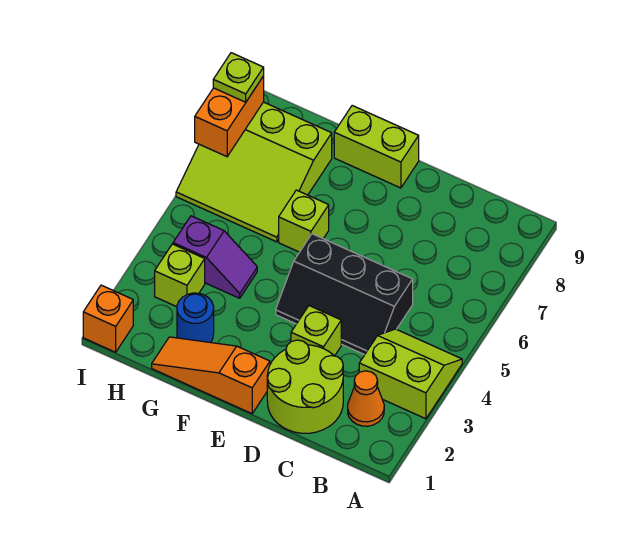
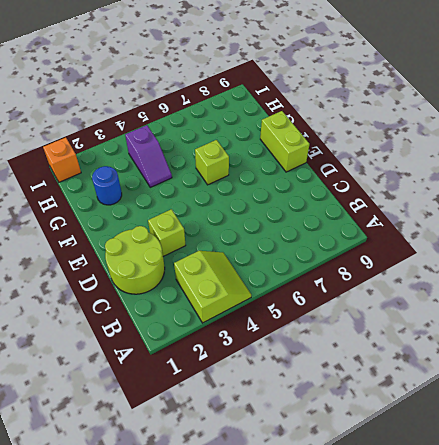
none -> orange 1x1 cone [348,371,384,426]
none -> black 2x3 slope [276,234,413,355]
none -> orange 1x3 slope [152,337,270,414]

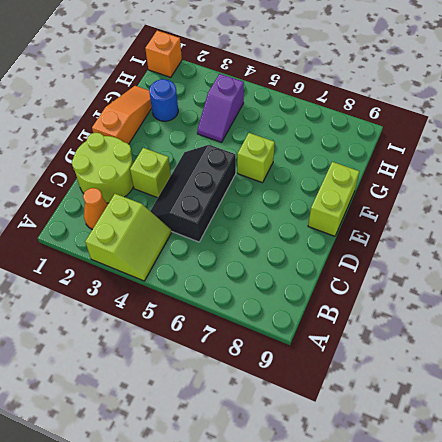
none -> lime 3x3 slope [176,102,332,242]
none -> lime 1x1 brick [155,244,205,307]
none -> orange 1x2 brick [195,76,264,157]

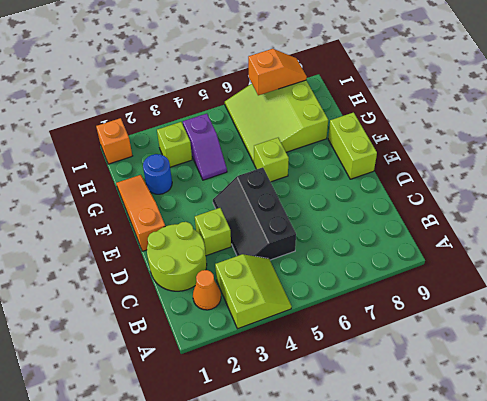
orange 1x2 slope [248,49,307,95] -> orange 1x2 brick [195,76,264,157]
none -> lime 1x1 plate [213,53,264,102]

